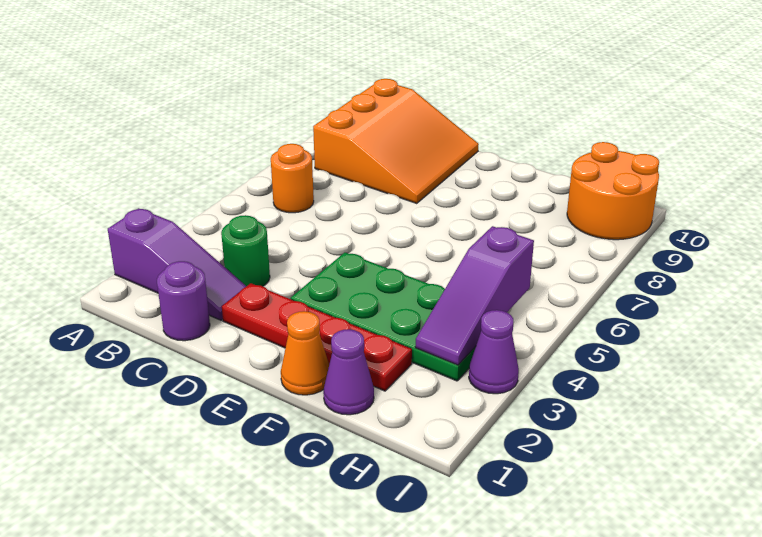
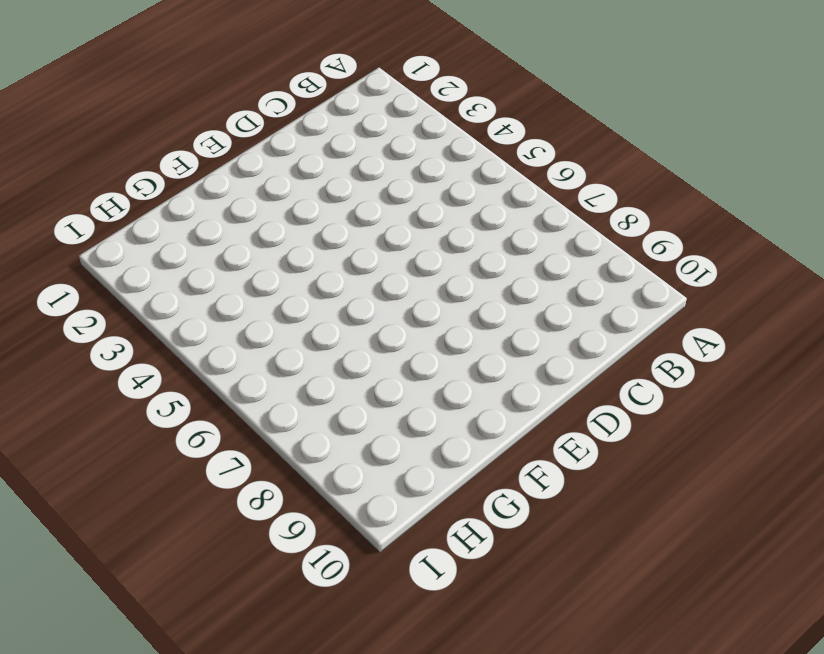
none -> purple 1x3 slope [108,208,246,320]
none -> orange 1x1 round brick [271,144,314,213]
none -> orange 3x3 slope [313,79,479,203]

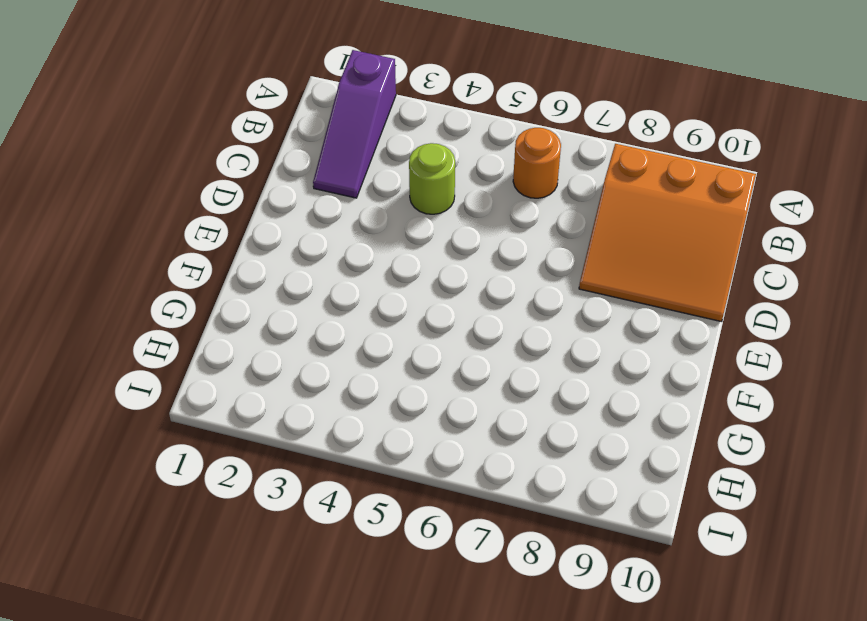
lime 1x1 round brick [409,143,455,214] -> none
none -> purple 1x1 round brick [157,261,210,341]
none -> green 1x1 round brick [221,215,270,286]
none -> red 1x4 plate [222,283,412,391]

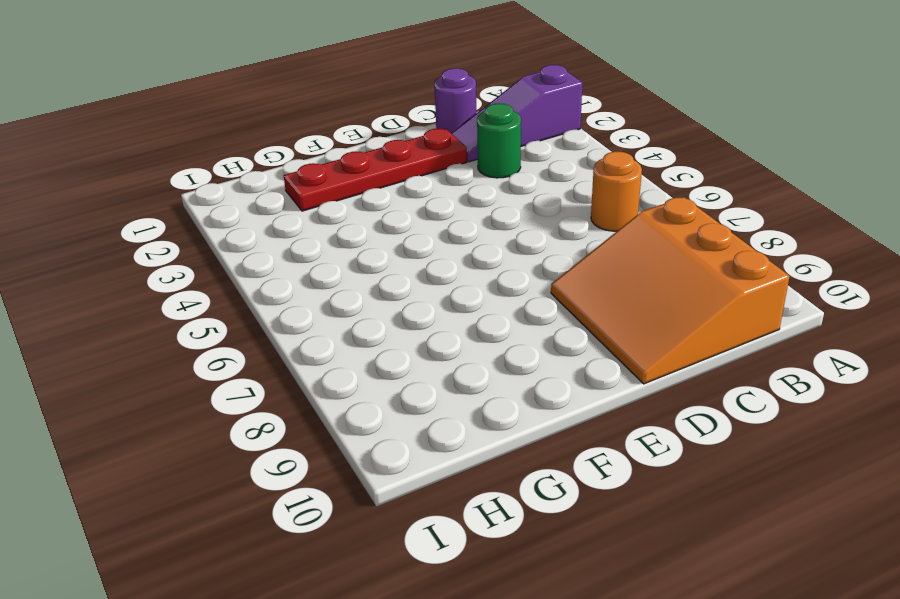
none -> green 2x4 plate [291,252,476,381]
none -> orange 1x1 cone [281,311,329,395]
none -> purple 1x1 cone [323,329,374,415]

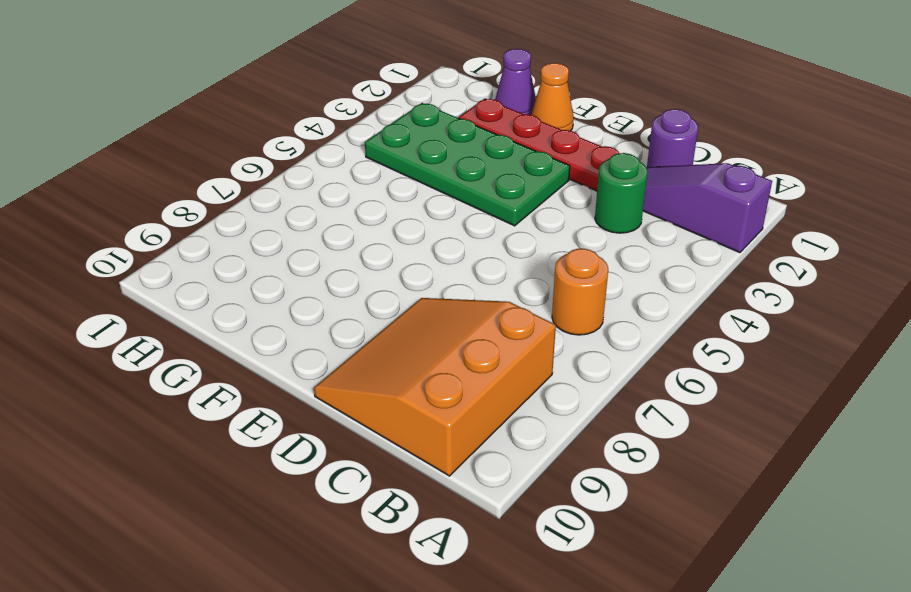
none -> orange 2x2 round brick [567,142,659,240]
none -> purple 1x1 cone [469,310,519,394]
none -> purple 1x3 slope [415,226,534,365]

